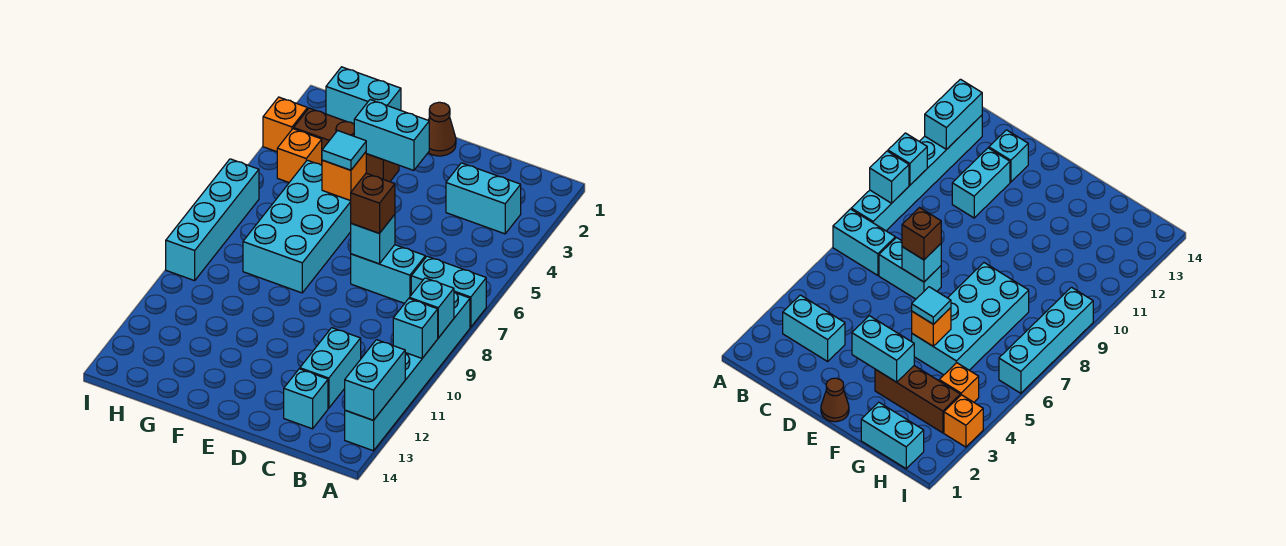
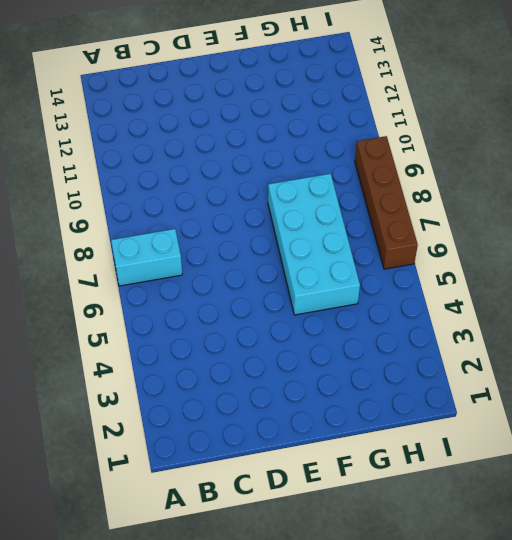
brown 1x4 brick [355,136,418,269] -> cyan 1x4 brick [166,159,259,281]
none -> cyan 1x6 brick [345,292,470,451]
none -> cyan 1x2 brick [446,163,521,234]
none -> cyan 1x2 brick [351,245,425,303]

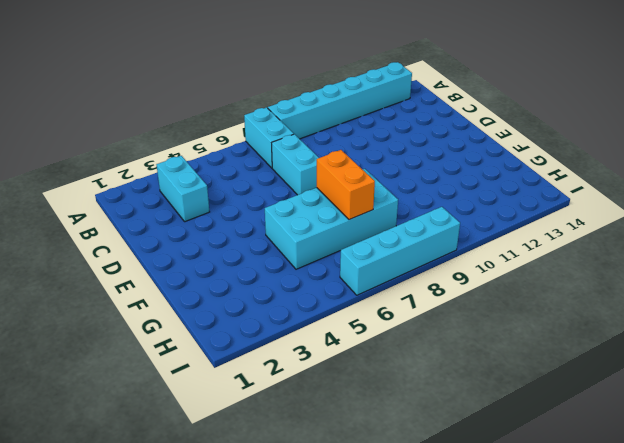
orange 1x2 brick [317,150,375,220] -> none
none -> cyan 1x2 brick [300,328,361,408]
none -> cyan 1x1 brick [284,369,328,429]
none -> brown 1x1 cone [428,102,456,156]

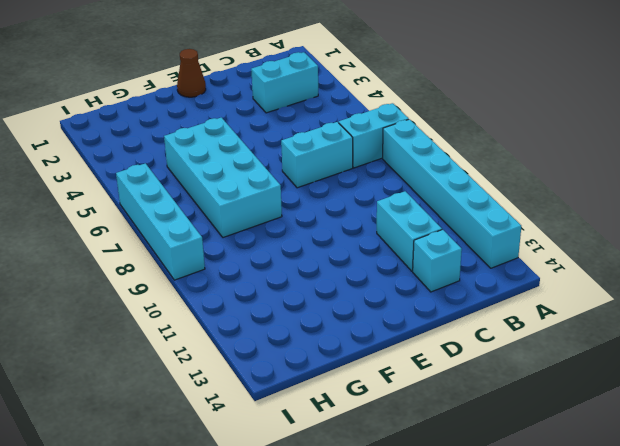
none -> brown 1x3 brick [294,108,399,182]
none -> cyan 1x2 brick [326,67,401,124]
none -> orange 1x1 brick [277,129,322,182]

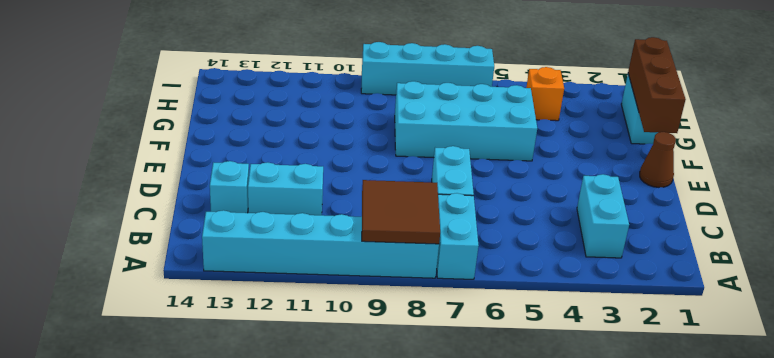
brown 2x2 tile [362,180,440,244] -> cyan 1x1 brick [409,278,454,338]
brown 1x3 brick [628,37,686,133] -> brown 1x3 brick moved to [294,108,399,182]
none -> orange 1x1 brick [263,97,308,152]
none -> cyan 1x1 brick [393,299,438,358]
none -> cyan 1x2 brick [345,340,405,420]

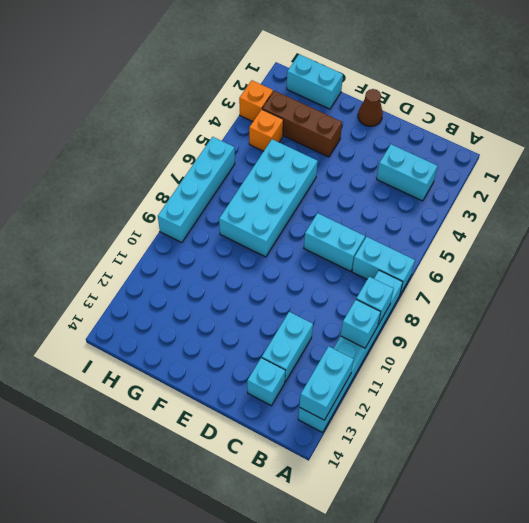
none -> cyan 1x1 brick [351,215,395,264]
none -> cyan 1x2 brick [354,100,429,170]
none -> orange 1x1 brick [322,152,366,201]

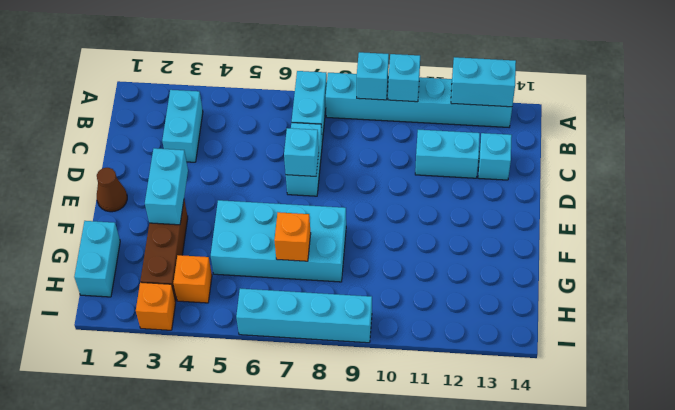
orange 1x1 brick [274,212,311,261] -> orange 1x1 brick moved to [322,152,366,201]
none -> brown 1x1 brick [351,173,395,233]
none -> cyan 1x1 tile [322,131,366,170]

